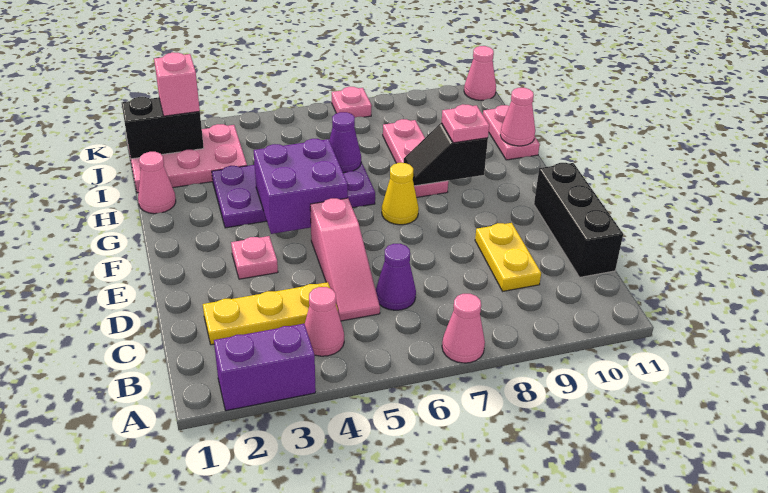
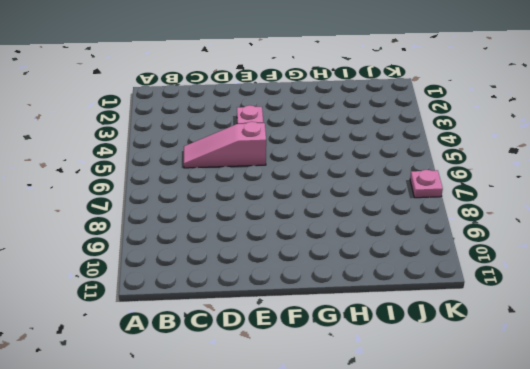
none -> purple 1x2 brick [214,324,316,411]
none -> pink 1x1 cone [442,294,485,363]
none -> pink 1x1 cone [305,287,344,356]

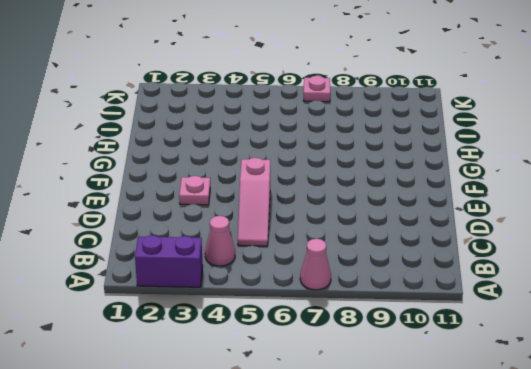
none -> yellow 1x3 plate [203,282,338,345]
none -> purple 1x1 cone [376,244,416,310]
none -> yellow 1x2 plate [475,223,541,291]

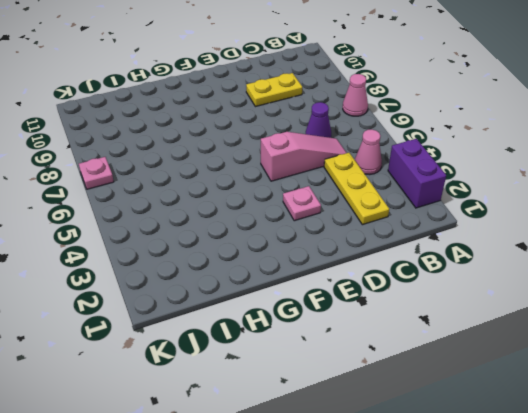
none -> black 1x3 brick [534,163,623,277]
none -> yellow 1x1 cone [382,163,419,225]
none -> purple 2x4 plate [212,162,375,228]

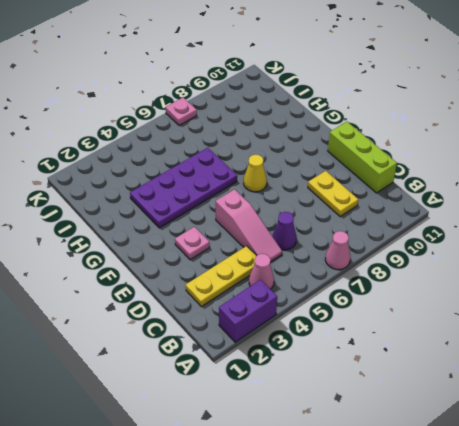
lime 1x3 brick [328,122,397,193] -> black 1x3 brick [534,163,623,277]
none -> pink 1x3 plate [383,119,448,197]
none -> pink 1x1 cone [138,152,176,214]
none -> pink 1x2 plate [483,105,540,160]

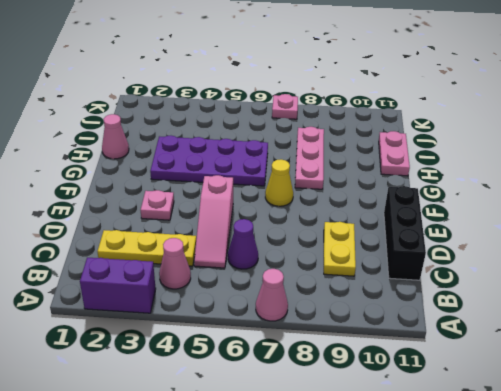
none -> pink 2x3 plate [128,124,247,193]
none -> pink 1x1 cone [464,46,496,100]
none -> purple 2x2 brick [254,139,348,234]

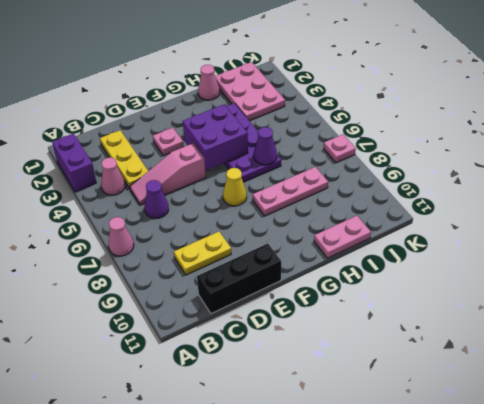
none -> pink 1x1 cone [464,46,496,100]
none -> black 1x2 slope [404,123,488,186]
none -> pink 1x1 cone [500,88,535,146]

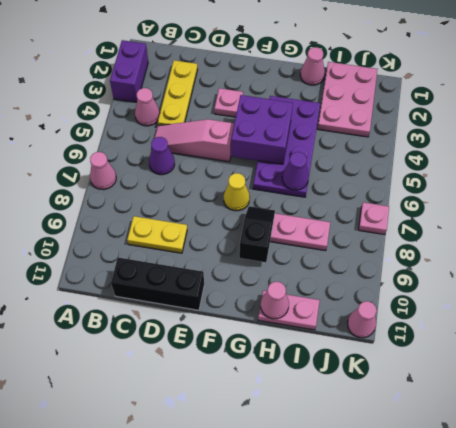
none -> black 1x2 brick [122,97,204,159]
none -> pink 1x1 plate [442,104,489,143]
none -> pink 1x1 brick [154,52,200,116]

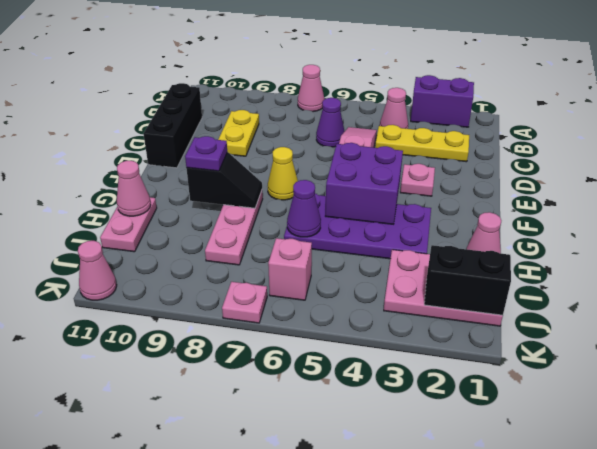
purple 1x1 plate [185,136,227,171] -> pink 1x1 plate [442,104,489,143]
pink 1x1 brick [268,238,312,300] -> pink 1x1 brick moved to [154,52,200,116]

